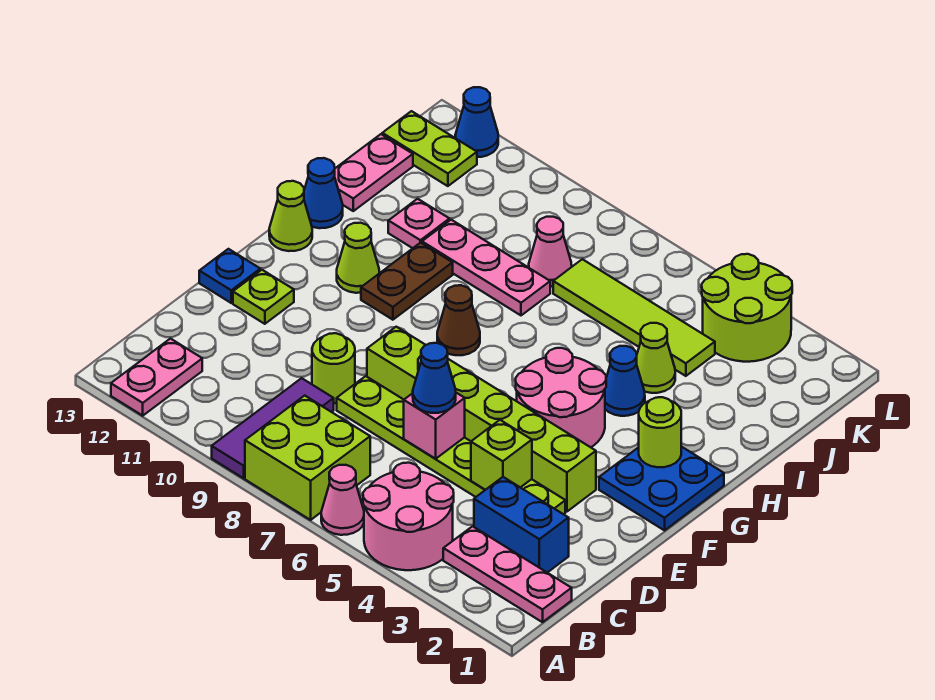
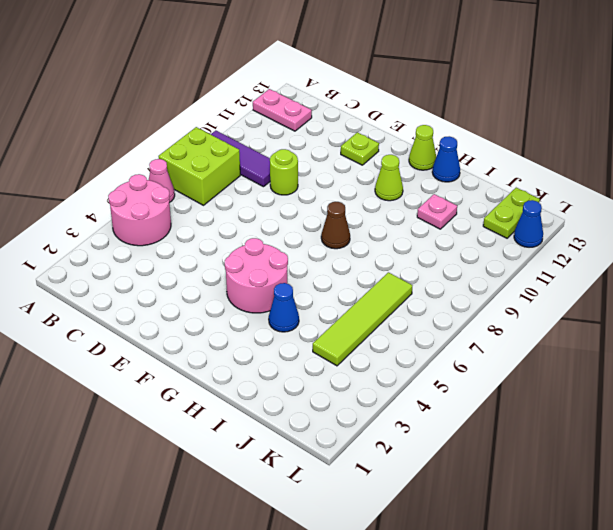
none -> pink 1x3 plate [443,526,572,622]
none -> blue 1x2 brick [474,477,569,573]
none -> lime 1x6 plate [337,376,565,514]
none -> lime 1x6 brick [367,327,596,512]

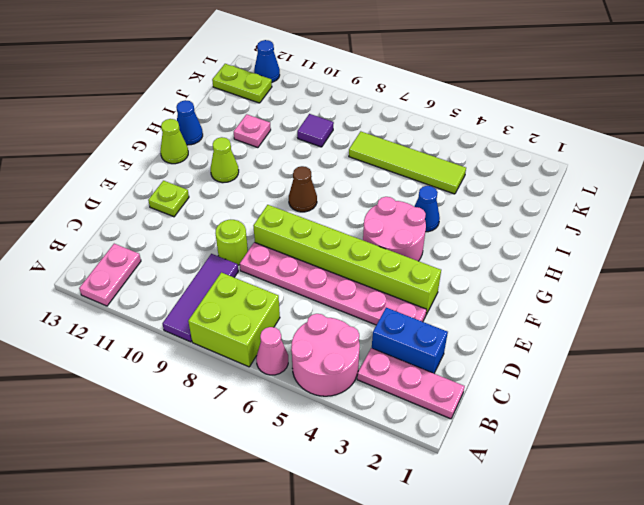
pink 1x6 plate [240,242,427,325] -> lime 1x6 plate [337,376,565,514]
purple 1x1 tile [297,114,334,147] -> none
none -> blue 1x1 plate [199,249,260,303]
none -> blue 2x2 plate [599,447,724,530]
none -> brown 1x2 plate [361,243,453,320]
none -> lime 1x1 cone [637,323,675,393]

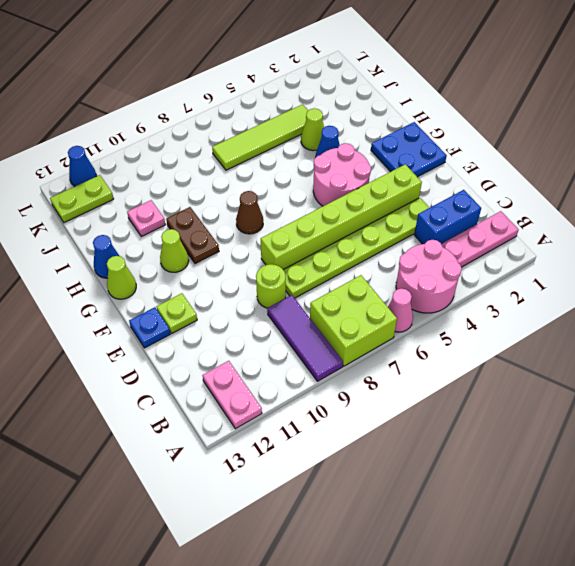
none -> pink 1x3 plate [422,220,550,315]
none -> pink 1x2 plate [335,134,413,211]
none -> pink 1x1 cone [529,217,572,287]
none -> lime 2x2 round brick [702,254,792,362]

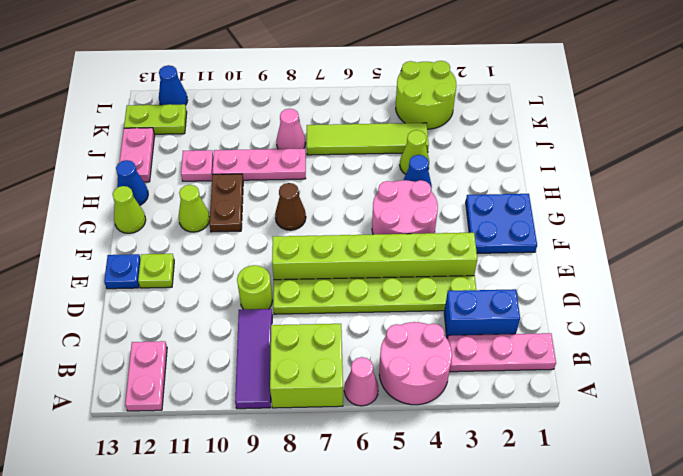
none -> lime 1x1 brick [471,420,532,490]
none -> pink 1x1 brick [404,393,465,459]
none -> lime 1x1 round brick [639,397,681,467]
none -> blue 1x1 cone [413,343,456,413]

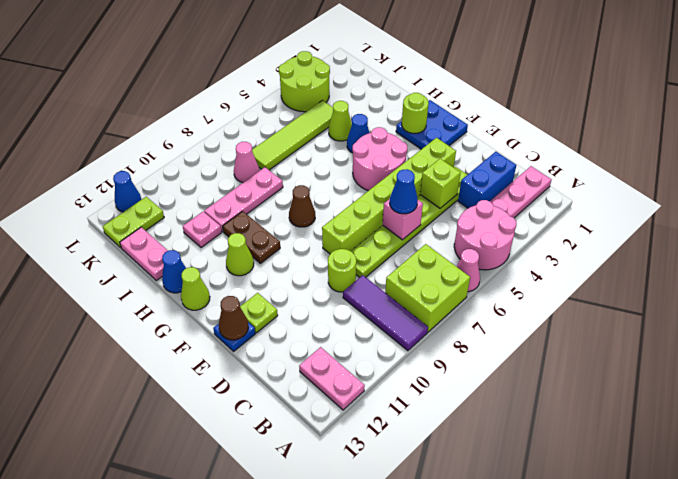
brown 1x1 cone [219,296,248,340] -> none

